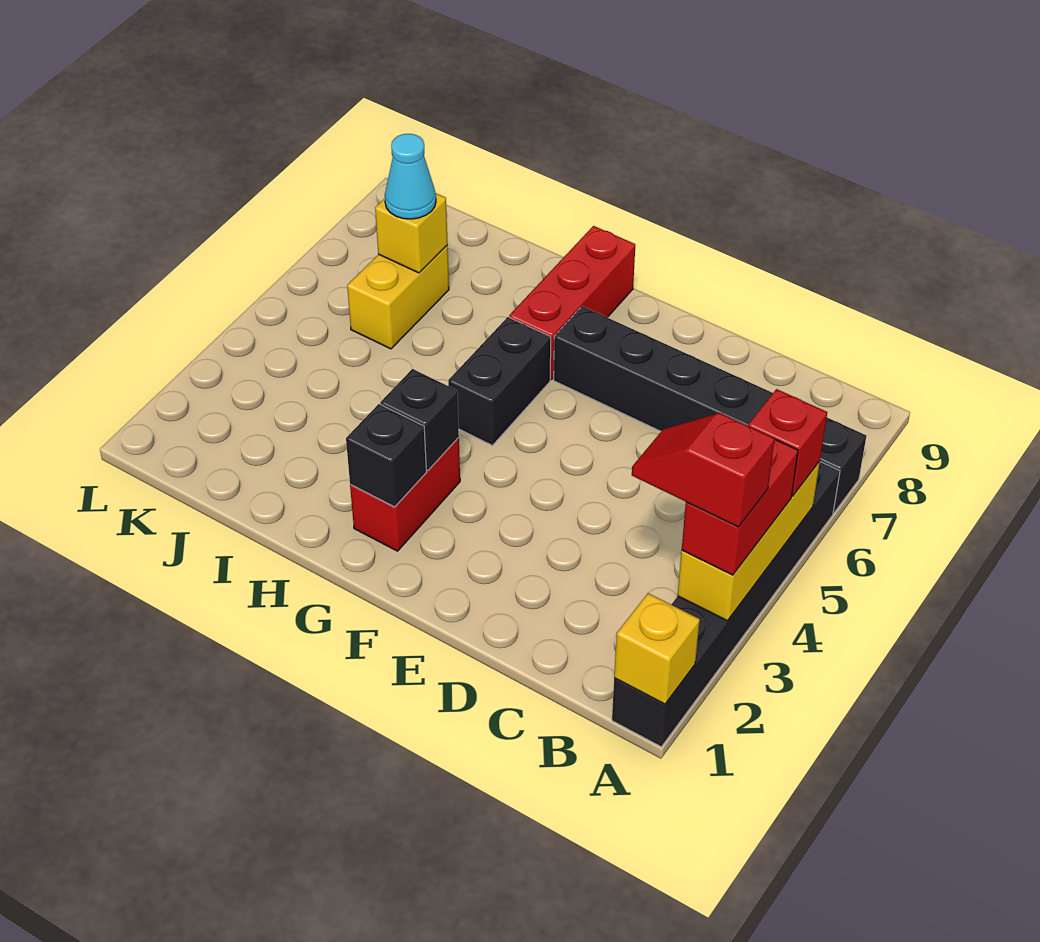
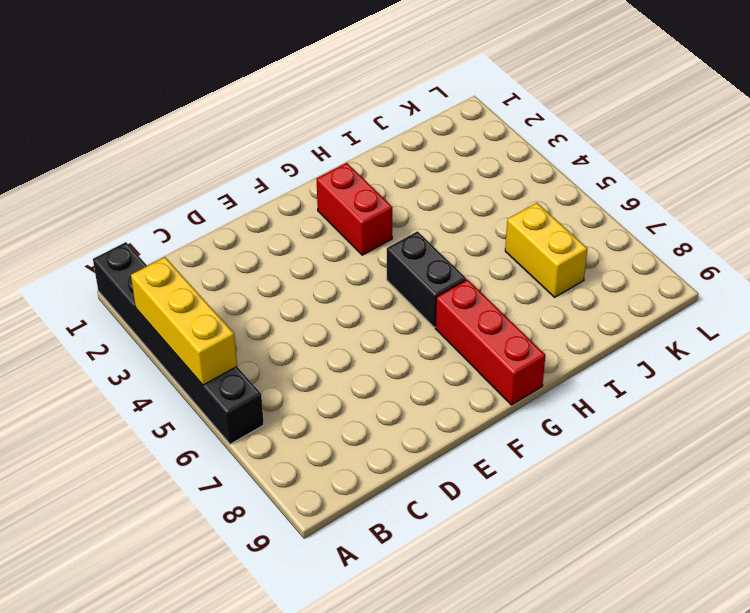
none -> black 1x6 brick [554,306,866,513]
none -> yellow 1x1 brick [614,593,700,704]
none -> black 1x1 brick [346,404,426,507]

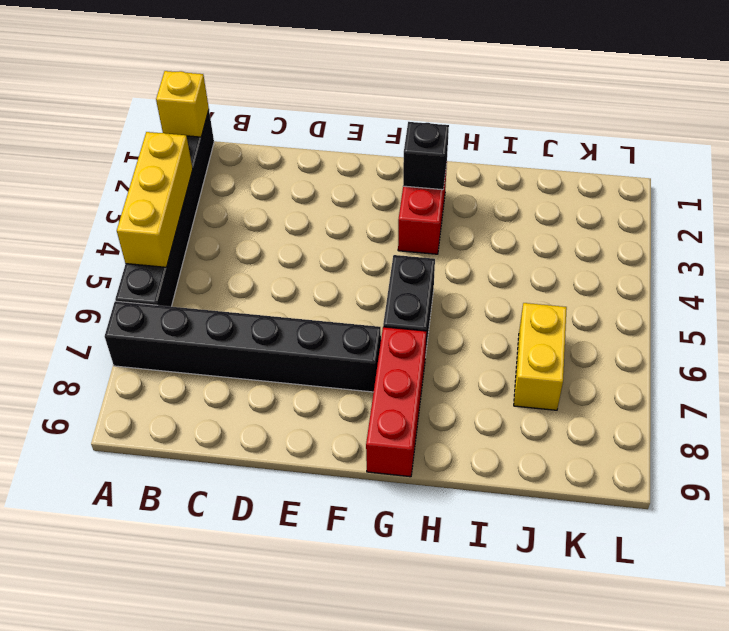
none -> black 1x1 brick [380,369,459,470]
none -> yellow 1x1 brick [375,193,448,273]
none -> red 1x2 brick [682,439,798,575]

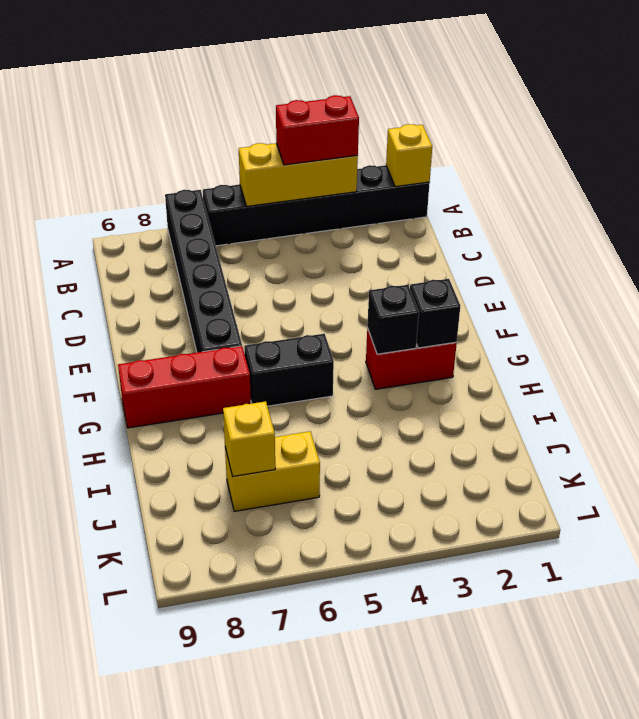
none -> red 1x1 brick [748,389,827,496]
none -> cyan 1x1 cone [385,134,436,219]
none -> red 1x2 slope [632,413,774,527]

